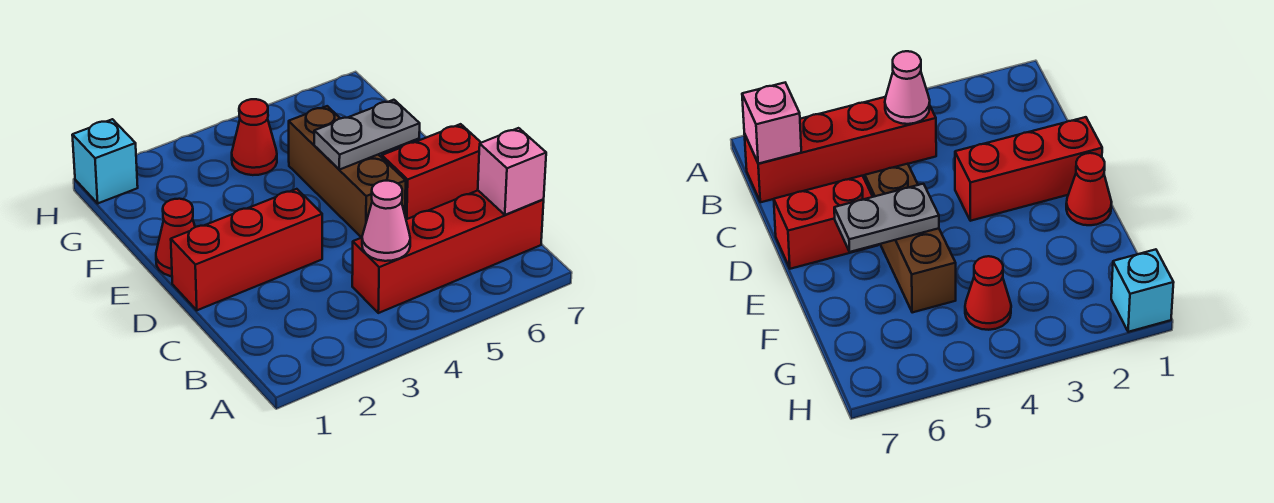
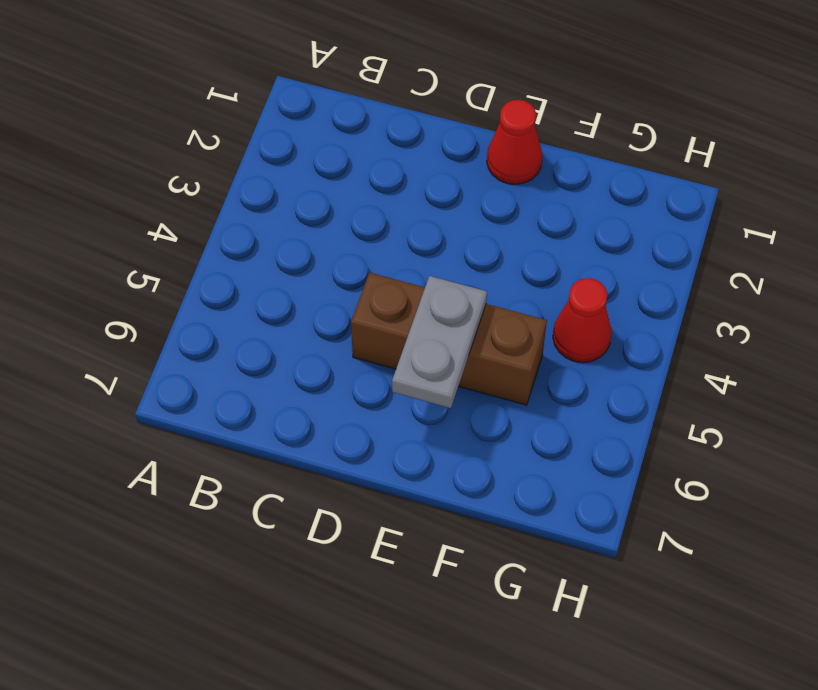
none -> red 1x4 brick [352,191,544,313]
none -> red 1x3 brick [171,189,322,310]

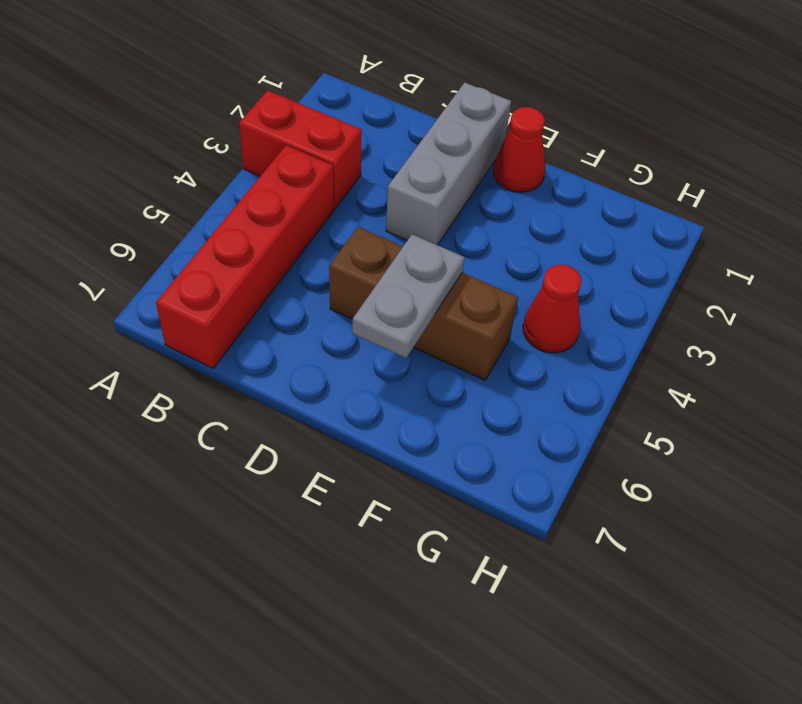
red 1x2 brick [239,90,362,209] -> red 1x2 brick turned to [382,124,481,219]
grey 1x3 brick [386,83,511,245] -> red 1x3 brick [171,189,322,310]
none -> cyan 1x1 brick [72,119,138,203]
none -> pink 1x1 cone [362,181,410,261]

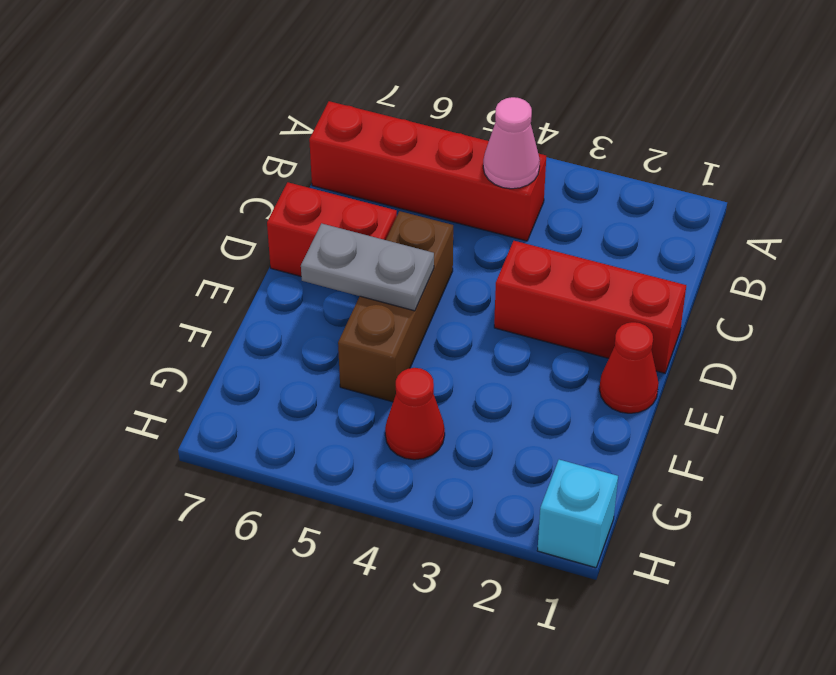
none -> pink 1x1 brick [478,128,546,215]

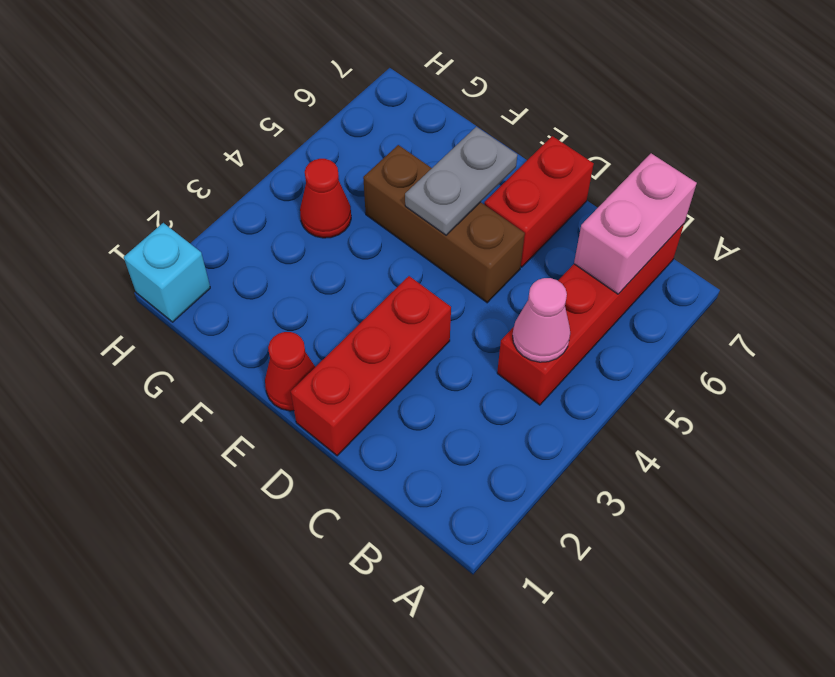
pink 1x2 brick [574,153,697,294] -> pink 1x1 brick [478,128,546,215]

